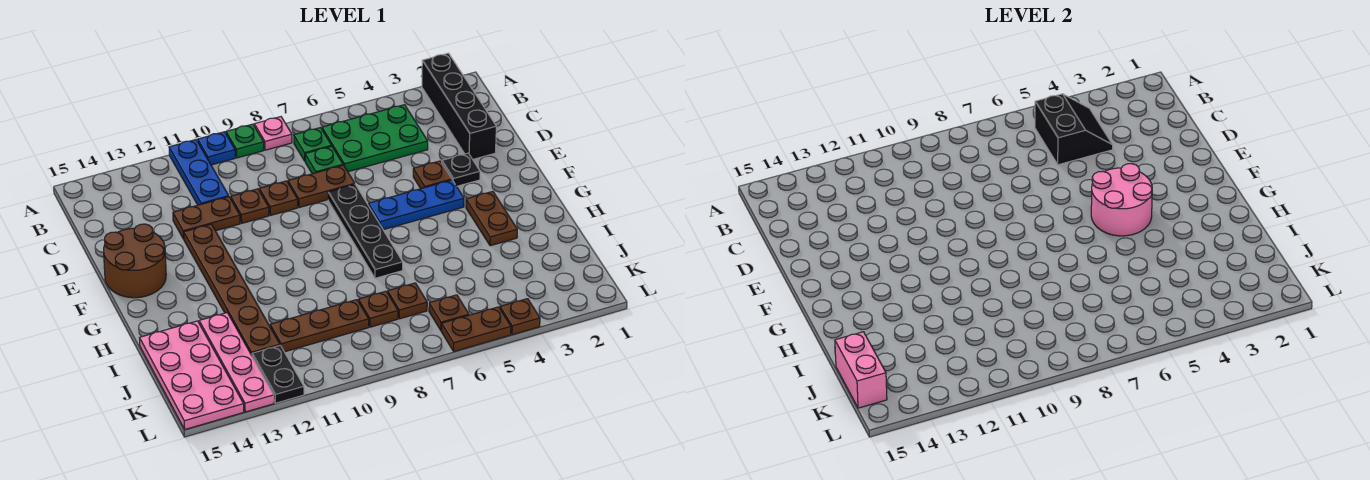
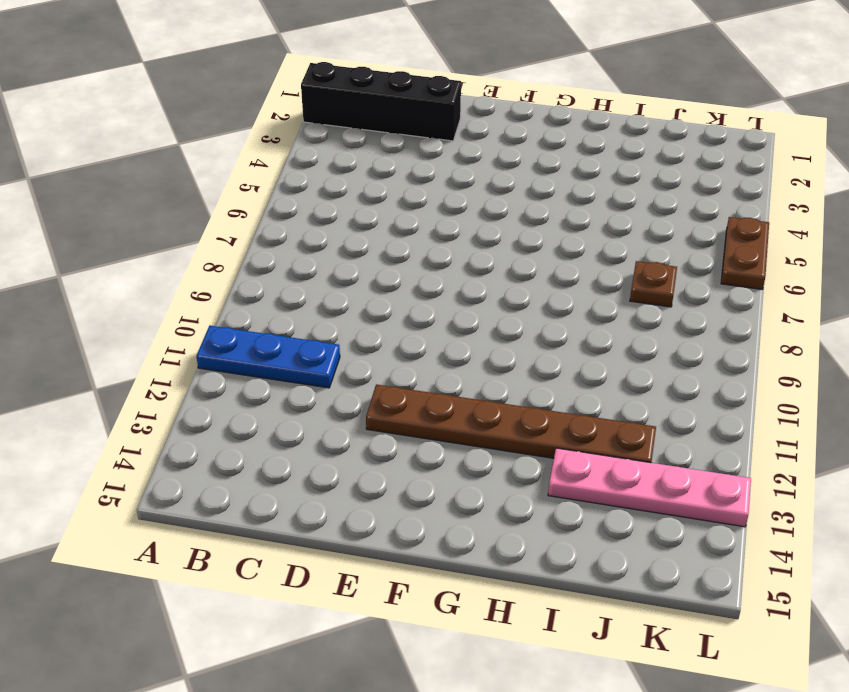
none -> pink 1x1 plate [254,117,292,150]
none -> green 1x1 plate [226,124,264,158]
none -> blue 1x1 plate [198,132,235,165]
none -> green 2x3 plate [322,105,428,172]

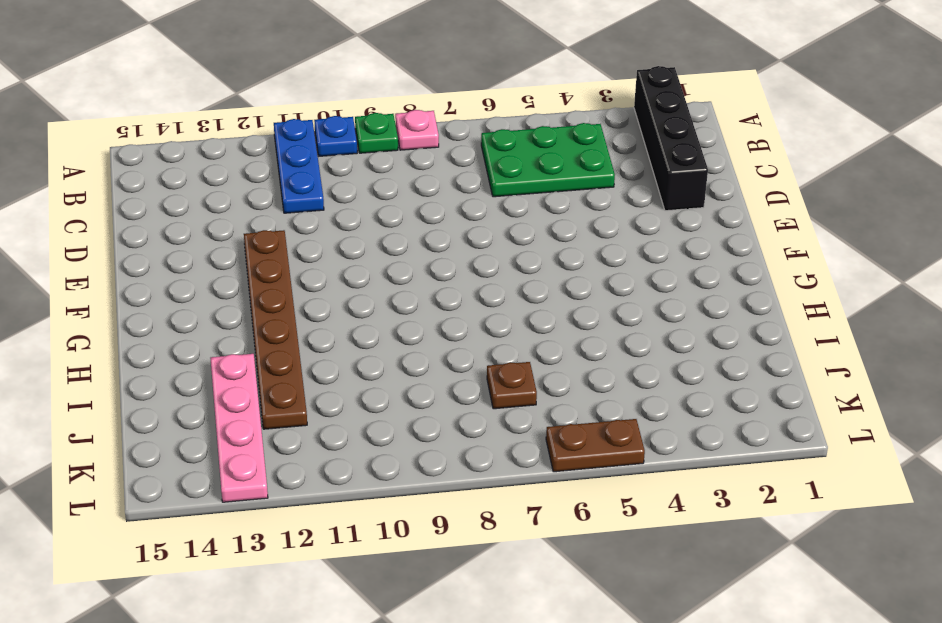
none -> green 1x1 plate [294,128,332,161]
none -> green 1x1 plate [305,146,343,174]
none -> brown 1x2 plate [288,165,355,208]
none -> brown 1x1 plate [259,181,298,215]

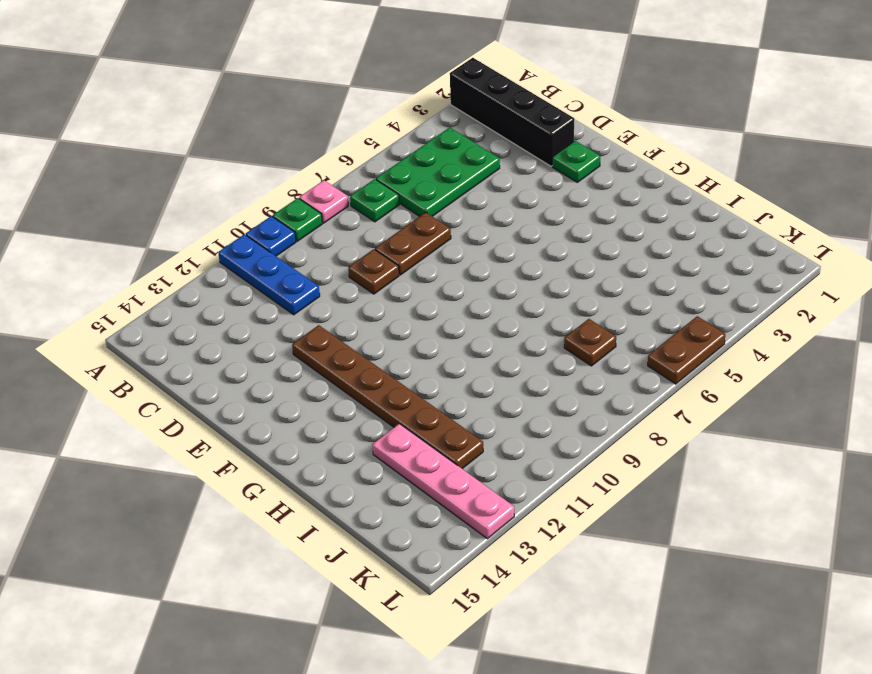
green 1x1 plate [552,141,600,182] -> green 1x1 plate moved to [305,146,343,174]
none -> brown 1x1 plate [231,189,269,223]
none -> brown 1x2 plate [173,197,240,239]
none -> black 1x1 plate [442,153,480,186]
none -> brown 1x1 plate [413,161,452,189]

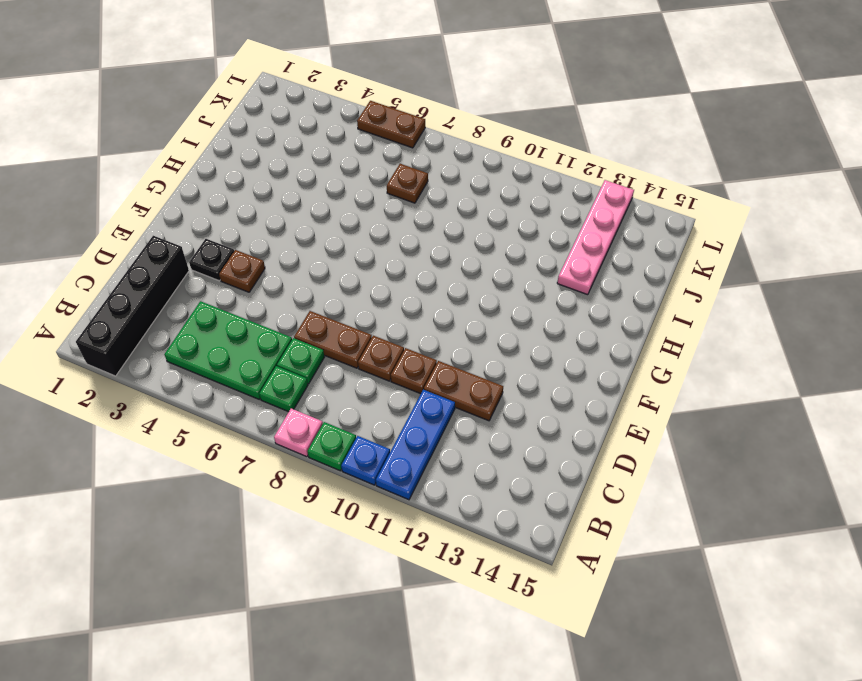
none -> black 1x4 plate [328,185,403,278]
none -> brown 1x6 plate [184,224,280,355]
none -> brown 2x2 round brick [104,224,166,298]
none -> blue 1x3 plate [369,180,464,230]

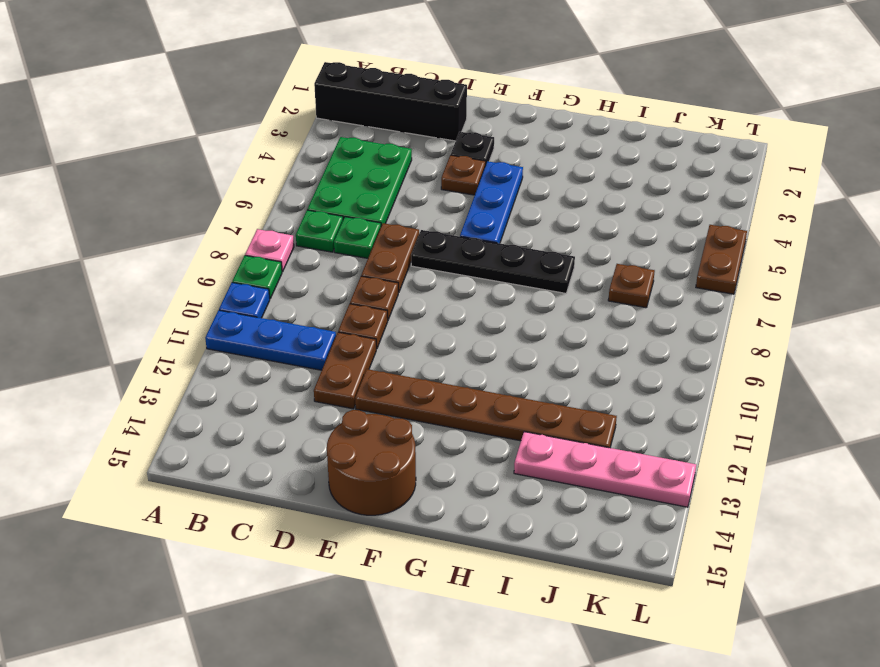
none -> brown 1x2 plate [466,191,517,246]
none -> pink 2x4 plate [140,321,244,429]
none -> brown 1x1 plate [359,291,398,327]
none -> brown 1x3 plate [270,300,369,352]

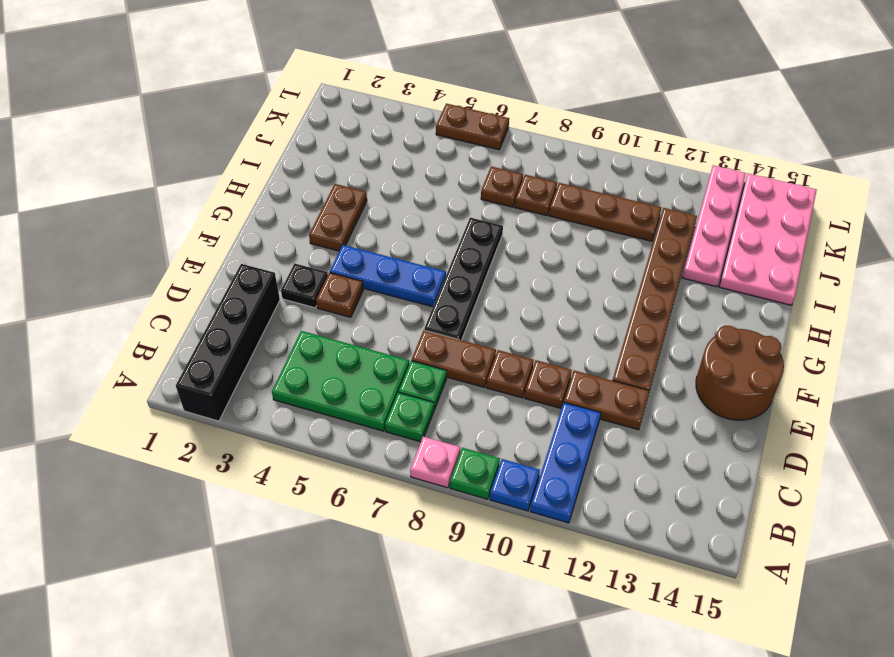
none -> brown 1x1 plate [429,295,469,331]
none -> black 1x2 plate [252,346,304,403]
none -> brown 1x1 plate [500,299,540,335]
none -> black 2x2 slope [1035,94,1113,165]

